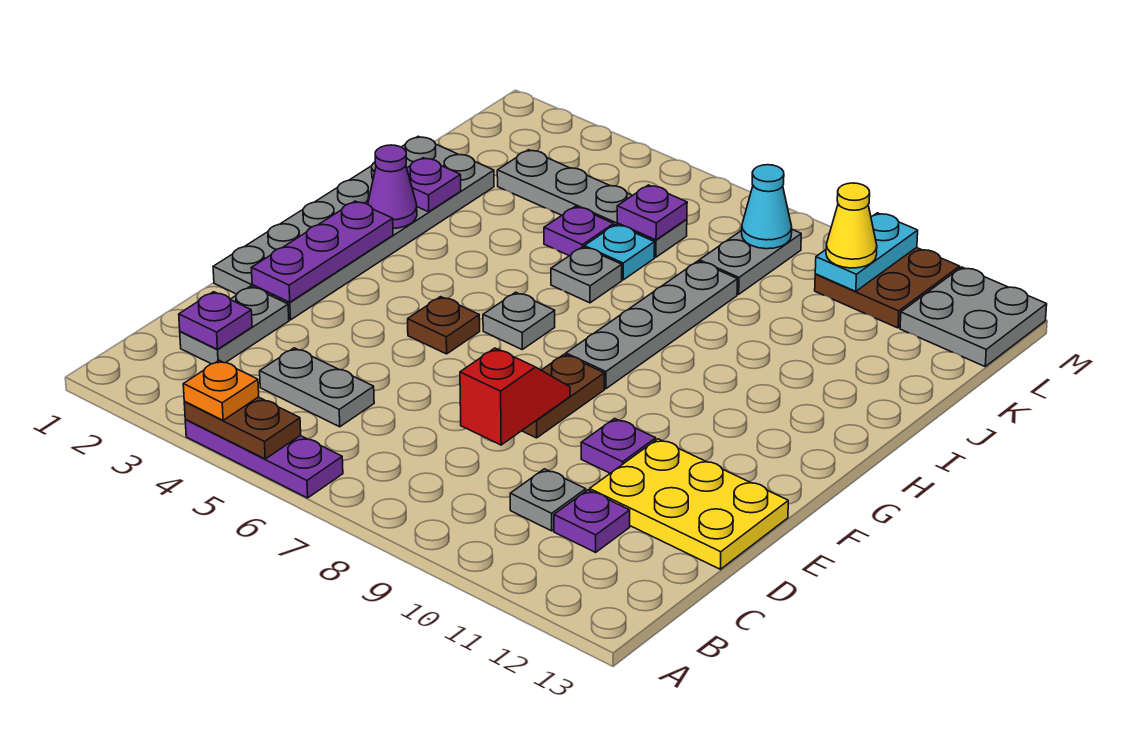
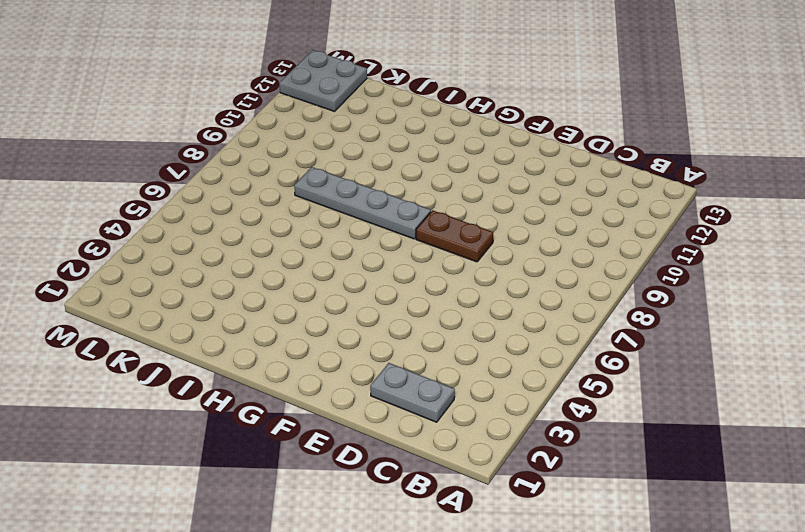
none -> purple 1x3 plate [185,420,343,498]
none -> grey 1x2 plate [260,348,374,427]
none -> grey 1x1 plate [510,469,586,531]
none -> purple 1x1 plate [554,490,630,552]

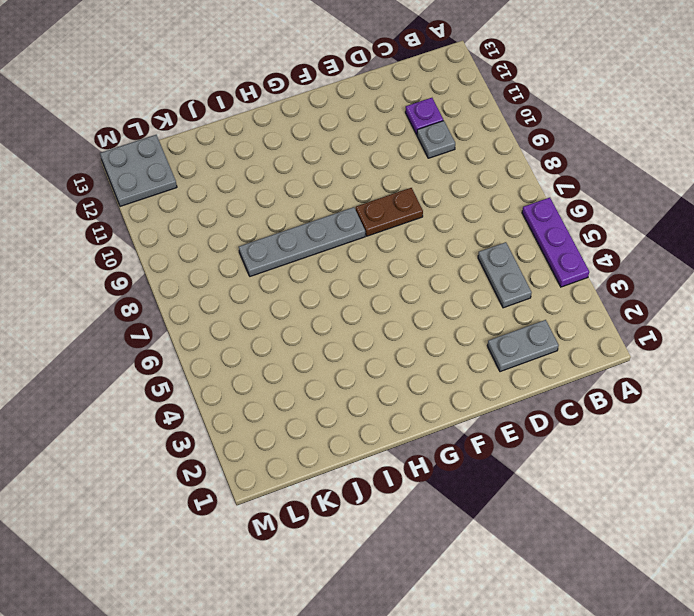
none -> yellow 2x3 plate [590,439,788,569]
none -> grey 2x6 plate [213,136,494,320]
none -> purple 1x1 plate [581,418,656,473]
none -> brown 1x1 plate [408,297,480,354]

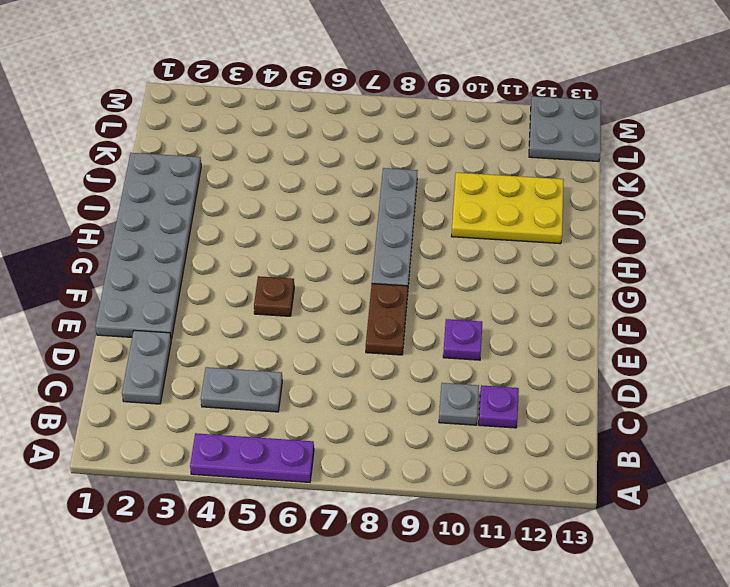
yellow 2x3 plate [452,173,564,244] -> yellow 2x3 plate moved to [590,439,788,569]
none -> grey 1x1 plate [483,292,555,349]
none -> grey 1x1 plate [551,247,622,303]
none -> purple 1x1 plate [544,206,614,256]
none -> cyan 1x1 plate [584,225,655,280]

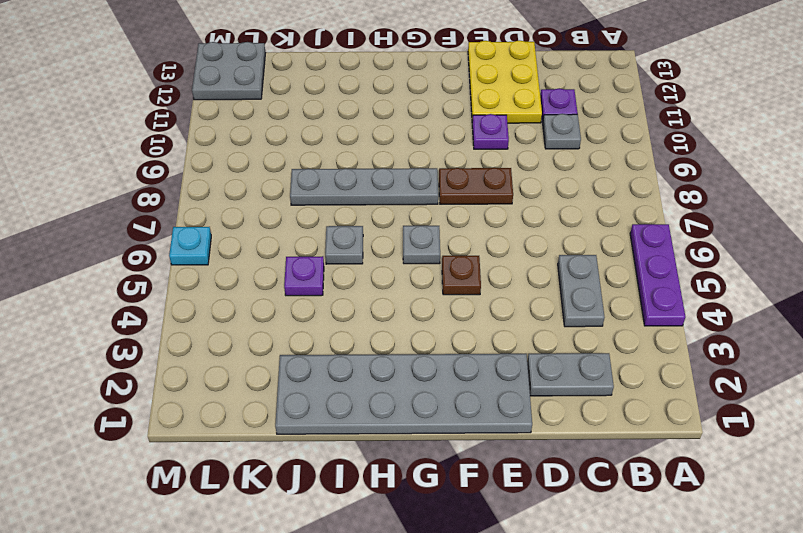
cyan 1x1 plate [169,227,211,265] -> cyan 1x1 plate moved to [584,225,655,280]
none -> grey 1x4 plate [497,150,687,257]
none -> grey 1x2 plate [699,229,801,294]
none -> brown 2x2 plate [815,247,960,328]
none -> brown 1x2 plate [184,397,301,459]

